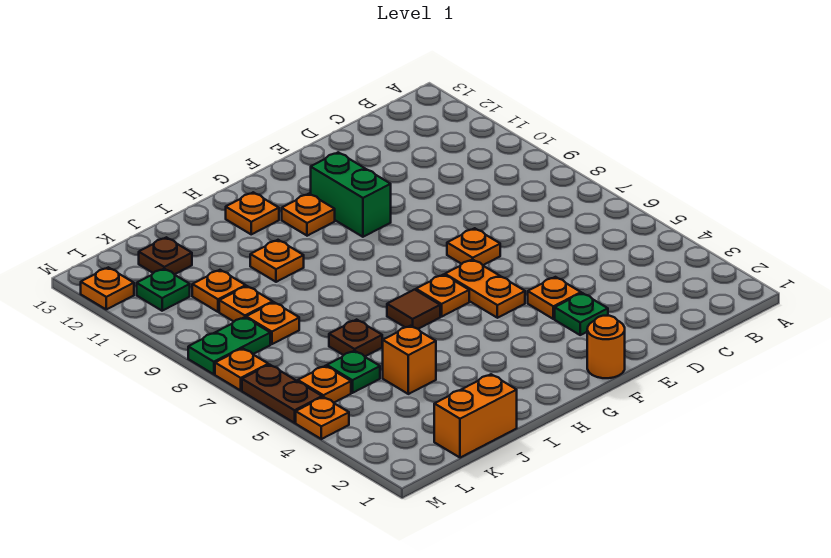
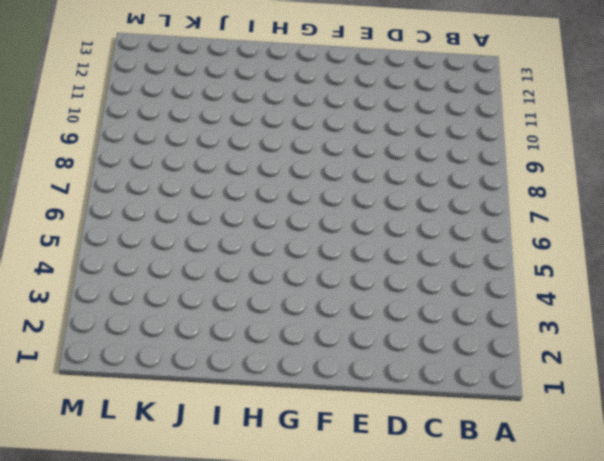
none -> green 1x1 plate [555,293,608,335]
none -> orange 1x1 plate [528,277,581,319]
none -> orange 1x1 plate [447,228,500,265]

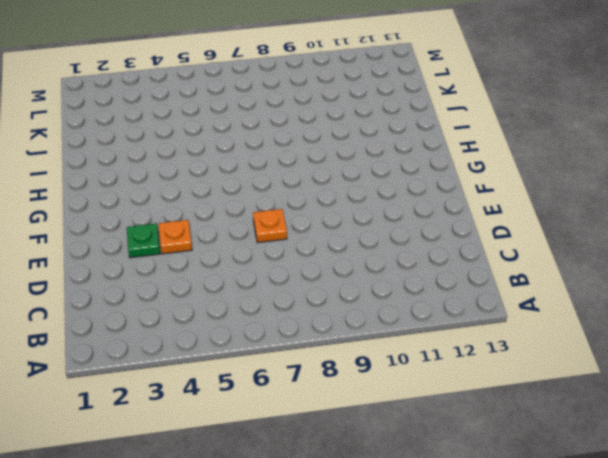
none -> orange 1x1 round brick [587,316,625,378]
none -> orange 1x2 plate [445,259,525,318]
none -> green 1x2 brick [311,152,391,237]

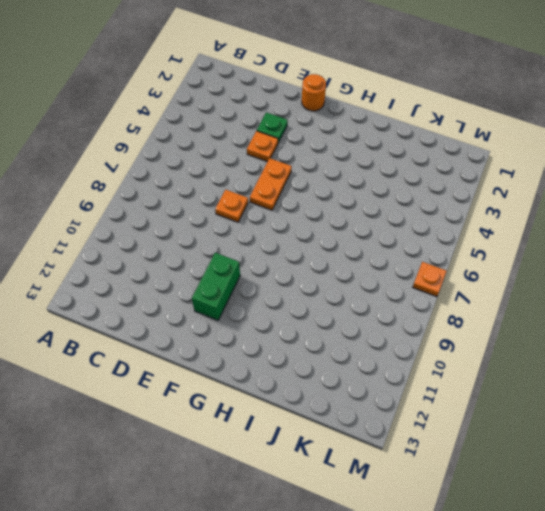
none -> orange 1x1 plate [416,275,469,317]
none -> orange 1x1 plate [282,194,335,236]
none -> brown 1x1 tile [387,290,440,329]

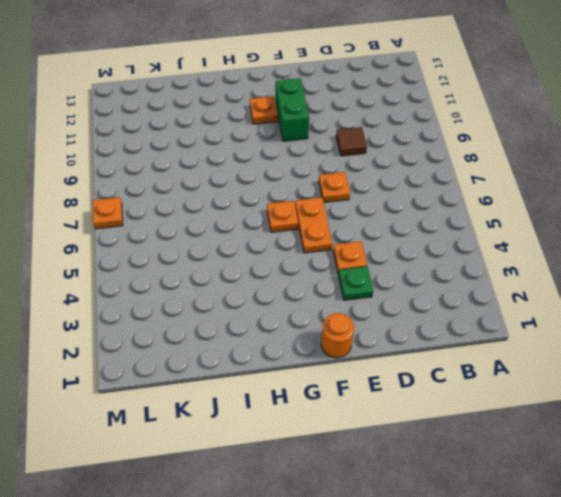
brown 1x1 tile [336,127,367,156] -> brown 1x1 tile moved to [387,290,440,329]
none -> orange 1x1 plate [226,192,279,234]
none -> orange 1x1 plate [250,240,304,282]
none -> orange 1x2 brick [434,374,517,458]

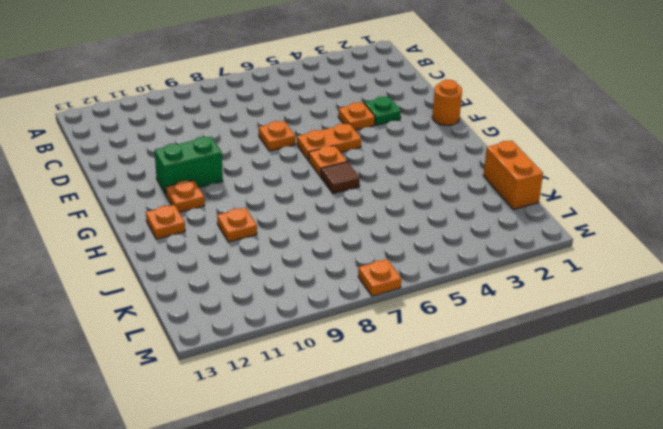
none -> orange 1x1 brick [383,326,436,394]
none -> brown 1x1 plate [329,320,382,356]
none -> green 1x1 plate [327,351,380,393]

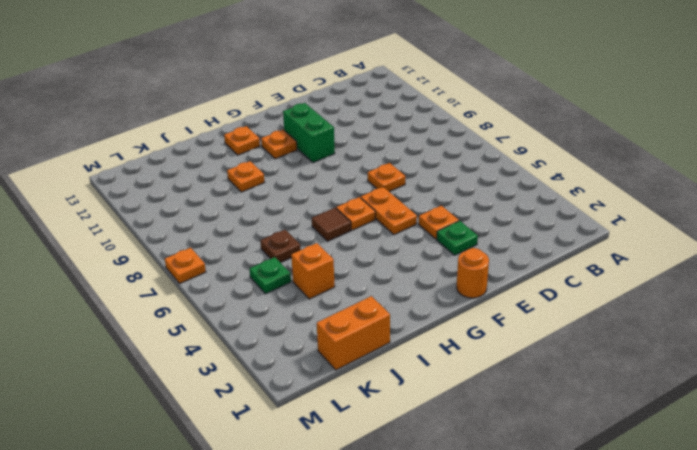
none -> orange 1x1 plate [246,302,299,344]
none -> orange 1x1 plate [219,286,273,321]
none -> orange 1x1 plate [192,270,246,312]

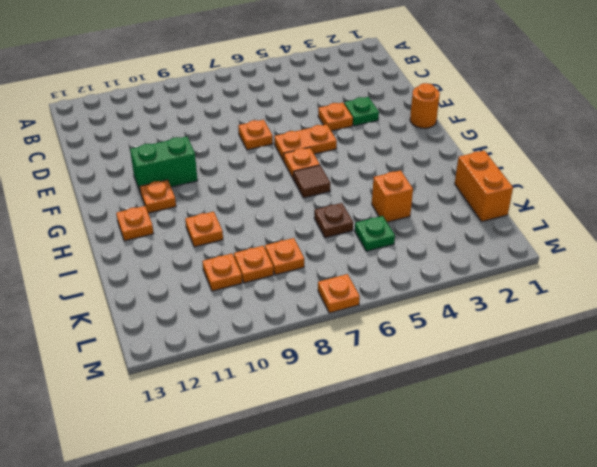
none -> brown 1x1 plate [139,237,192,274]
none -> orange 1x1 plate [298,366,351,403]
none -> green 1x2 plate [188,317,270,374]

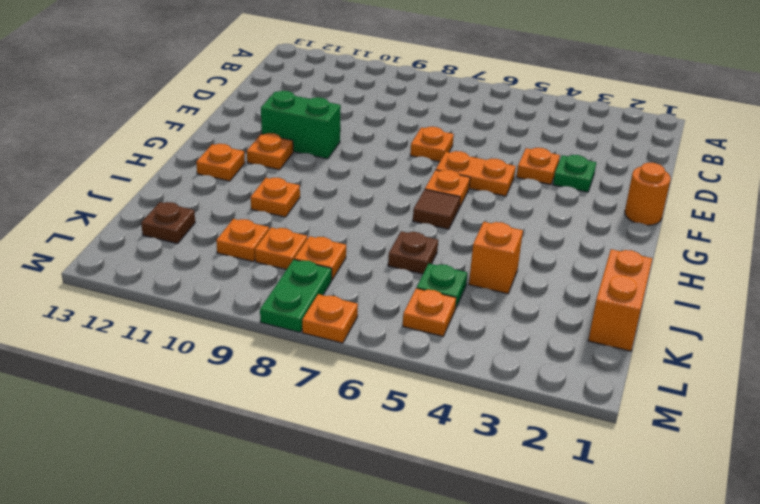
none -> green 1x1 plate [137,269,190,311]
none -> orange 1x1 plate [296,397,349,439]
none -> brown 1x2 plate [242,365,322,423]

